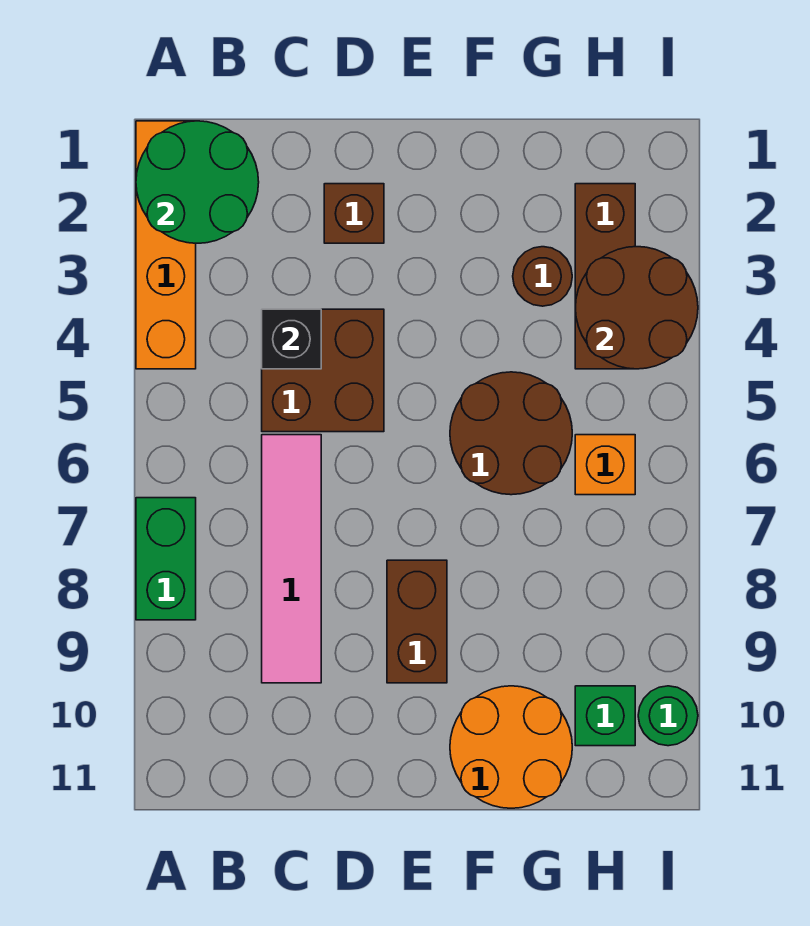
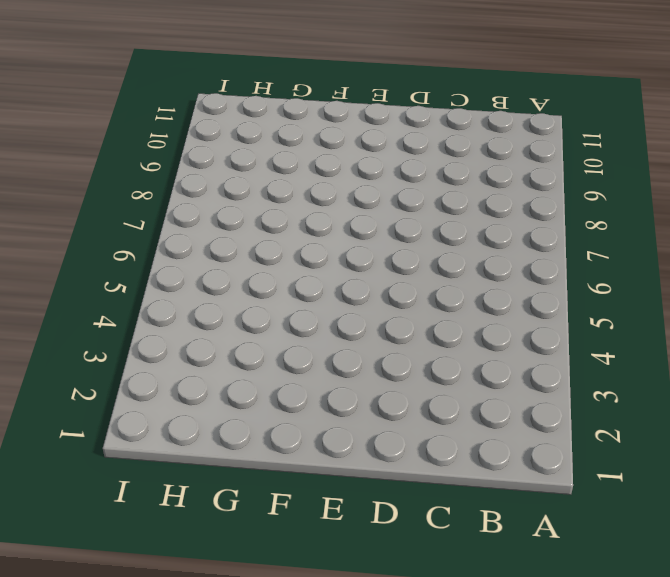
none -> orange 1x4 brick [136,121,196,369]
none -> green 1x2 brick [136,498,196,620]
none -> brown 2x2 brick [262,309,384,432]

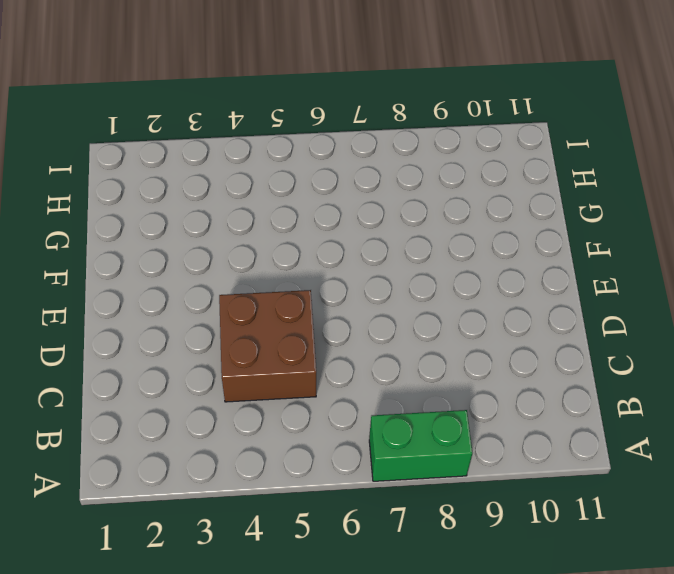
none -> orange 1x4 brick [136,121,196,369]
none -> pink 1x4 tile [262,435,321,683]
none -> brown 1x1 brick [324,184,384,243]

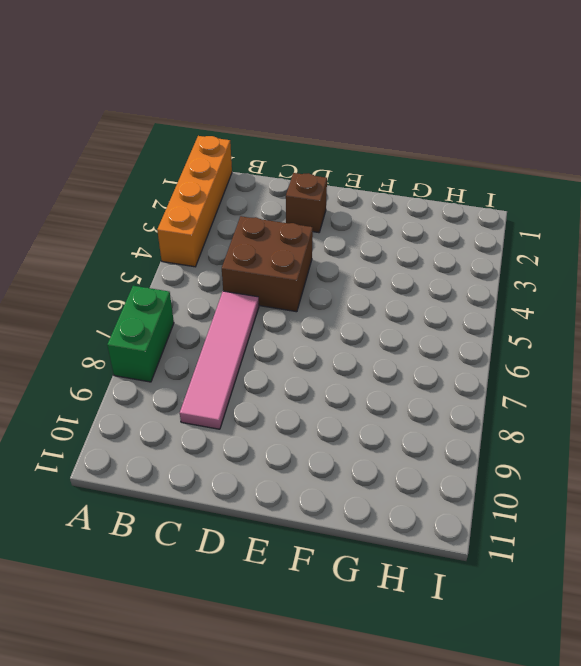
none -> brown 1x2 brick [387,560,447,683]
none -> brown 2x2 round brick [450,372,572,495]
none -> orange 2x2 round brick [450,686,572,808]

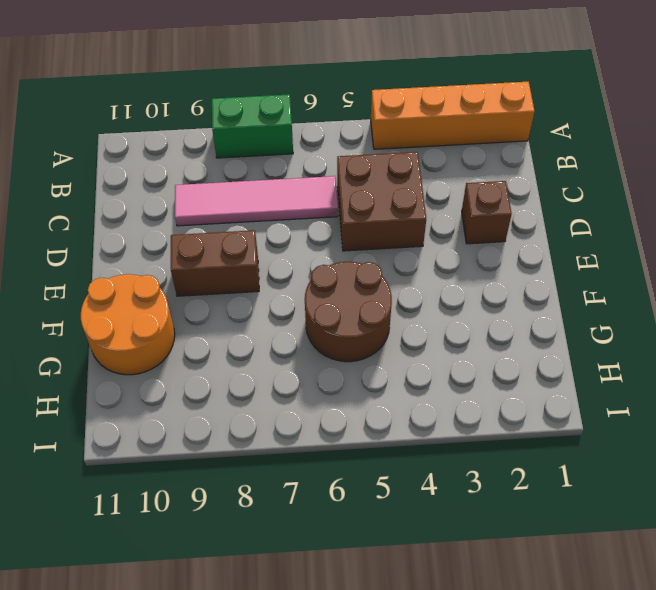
none -> brown 1x1 round brick [513,247,572,306]
none -> brown 1x3 brick [575,184,635,369]
none -> orange 1x1 brick [575,435,635,495]

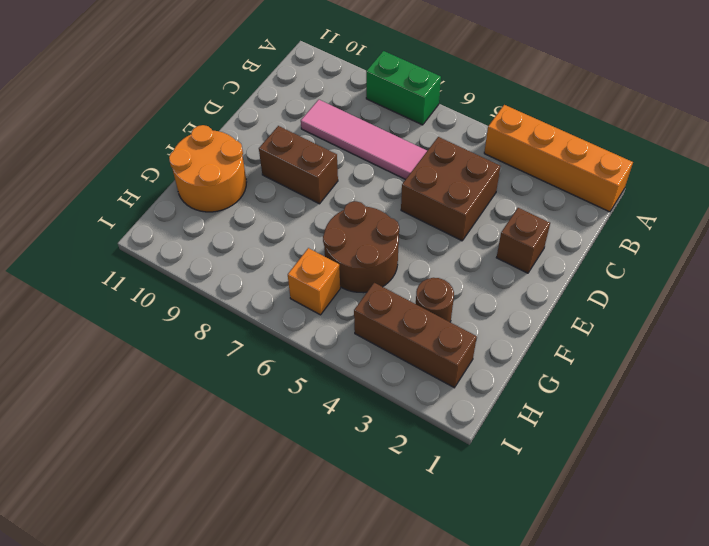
none -> green 1x1 brick [575,686,635,746]
none -> green 1x1 round brick [638,686,698,746]
none -> green 2x2 round brick [136,121,259,243]

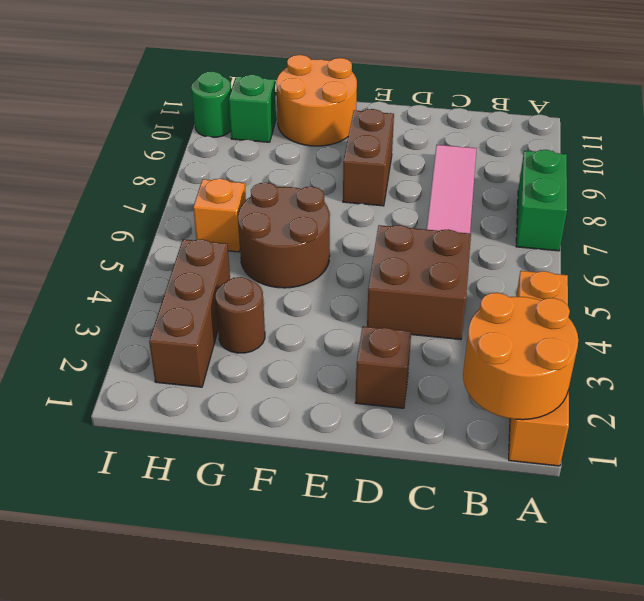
orange 2x2 round brick [463,293,578,420] -> green 2x2 round brick [136,121,259,243]
none -> black 1x1 brick [262,309,321,369]
none -> brown 2x2 round brick [575,247,698,369]

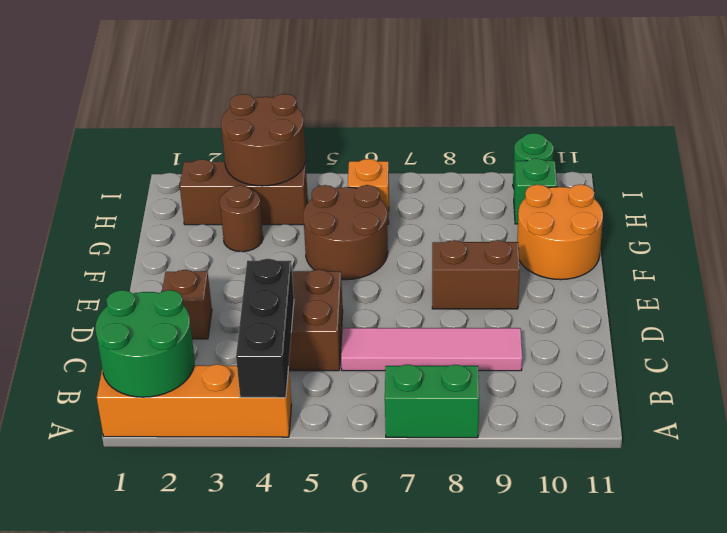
black 1x3 brick [236,259,294,398] -> black 1x1 brick [262,309,321,369]

